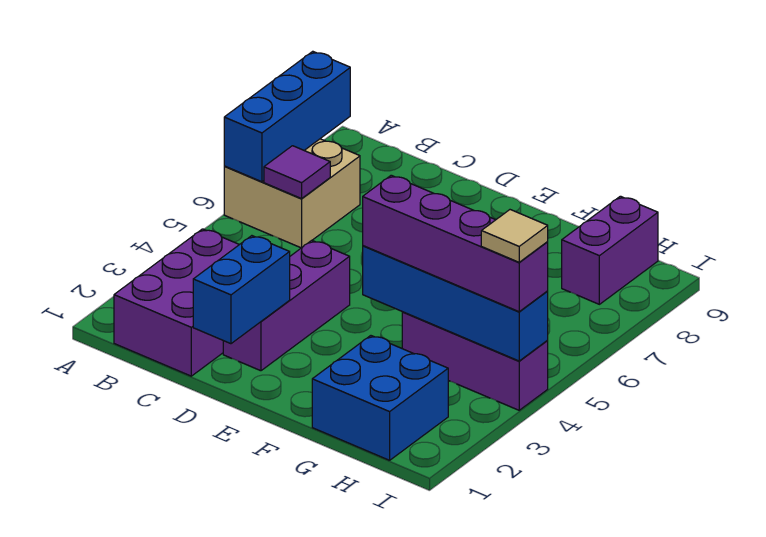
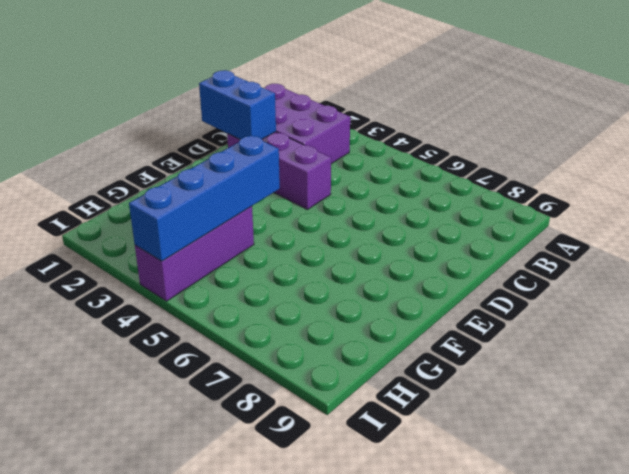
none -> tan 2x2 brick [224,139,360,248]
none -> blue 2x2 brick [312,336,448,460]
none -> purple 1x2 brick [562,196,658,304]

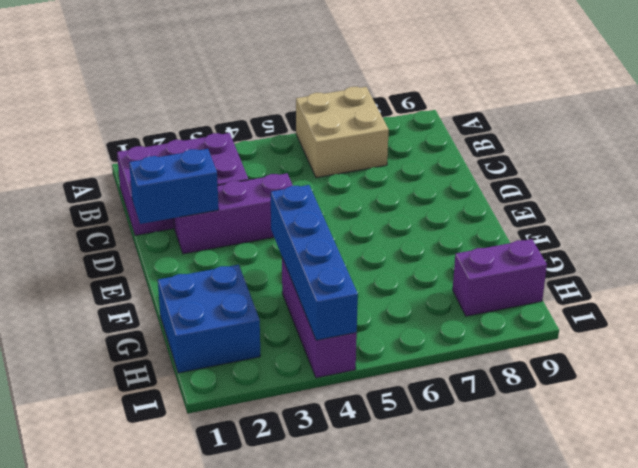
none -> blue 1x3 brick [224,51,350,182]
none -> purple 1x1 tile [264,146,330,199]
none -> purple 1x4 brick [363,175,548,312]

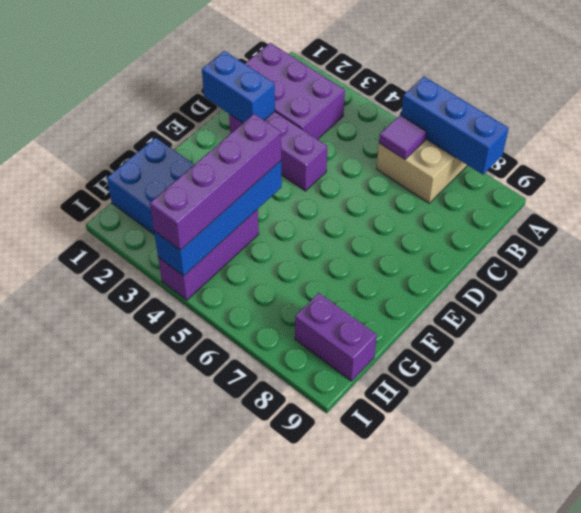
none -> tan 1x1 tile [481,210,548,262]

